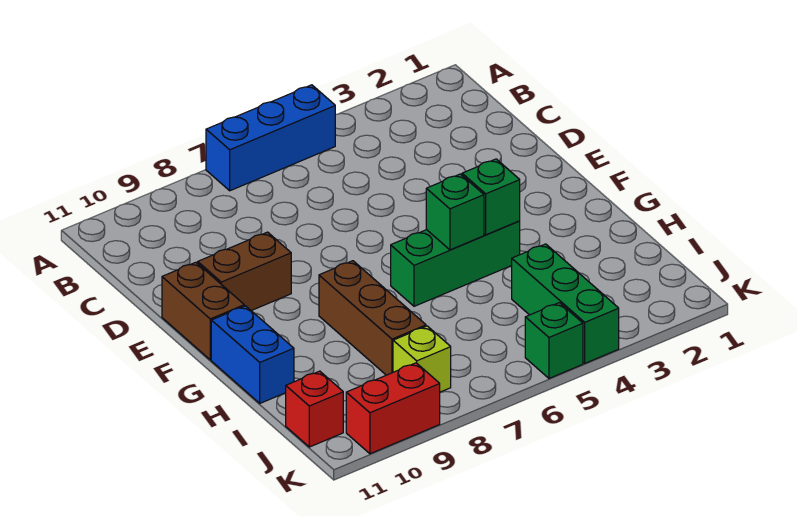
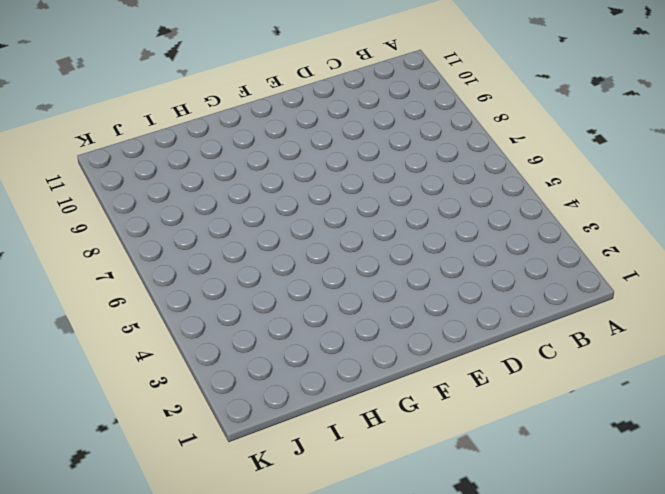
none -> blue 1x3 brick [206,85,335,191]
none -> brown 1x2 brick [198,232,291,311]
none -> brown 1x2 brick [162,262,244,360]

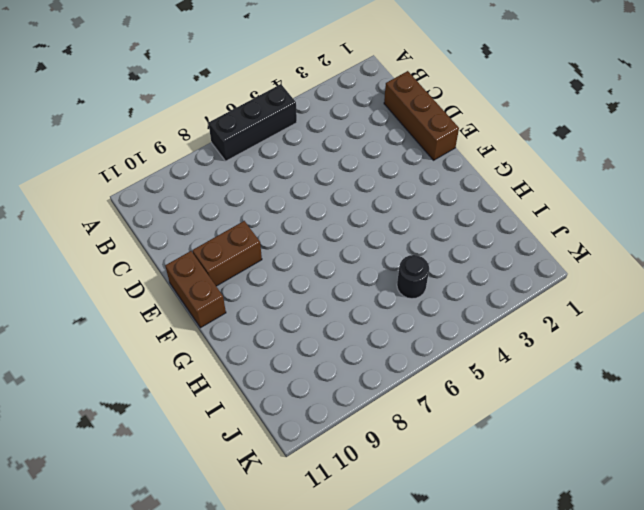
black 1x3 brick [208,84,297,161] -> blue 1x3 brick [206,85,335,191]
brown 1x3 brick [384,71,459,160] -> brown 1x3 brick moved to [319,261,426,375]
black 1x1 round brick [397,255,429,299] -> none
none -> green 1x3 brick [391,221,520,306]
none -> blue 1x2 brick [211,306,294,403]
none -> green 1x3 brick [512,244,619,363]

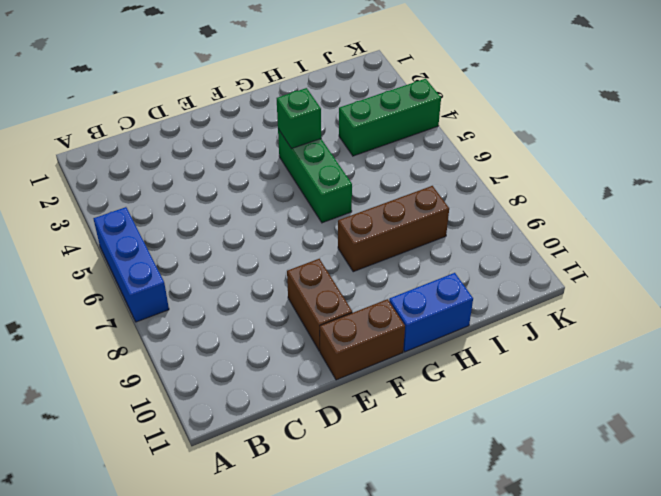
none -> lime 1x1 brick [393,326,451,392]
none -> red 1x1 brick [286,371,343,447]
none -> green 1x1 brick [525,303,583,378]

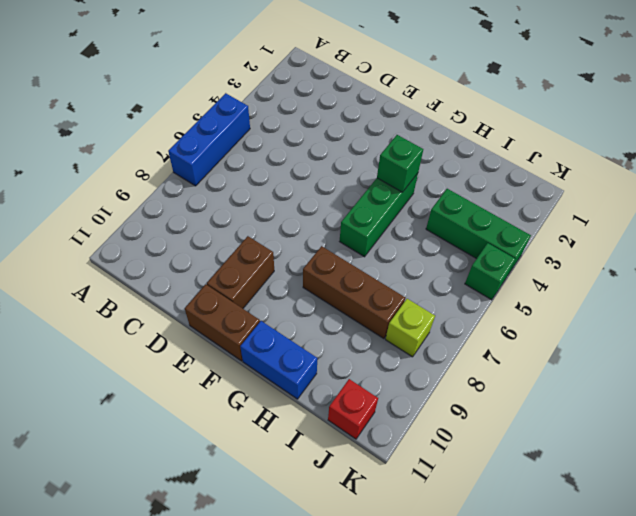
none -> red 1x2 brick [346,363,440,454]
none -> green 1x1 brick [426,174,484,250]

